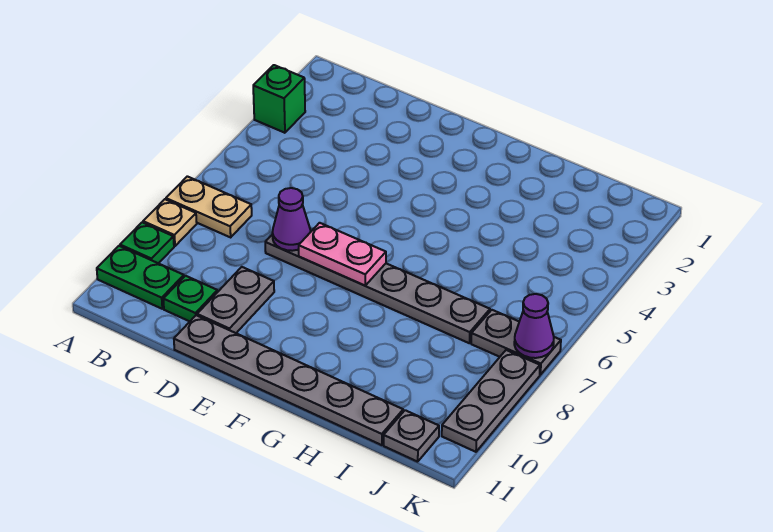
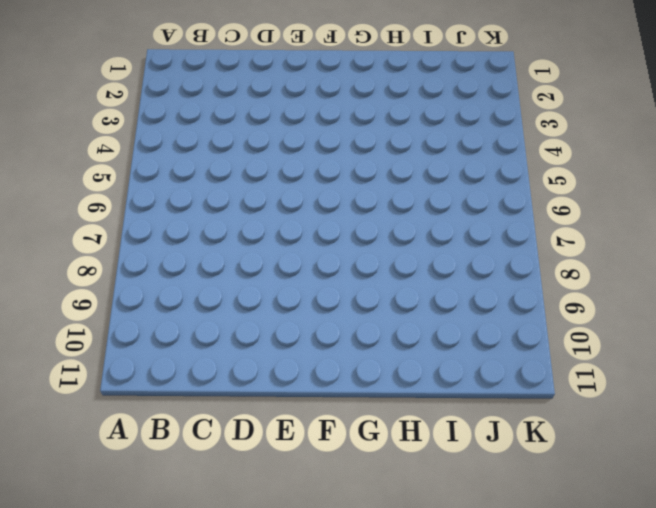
none -> green 1x1 brick [253,65,305,133]
none -> tan 1x2 plate [166,176,252,237]
none -> tan 1x1 plate [143,199,197,246]

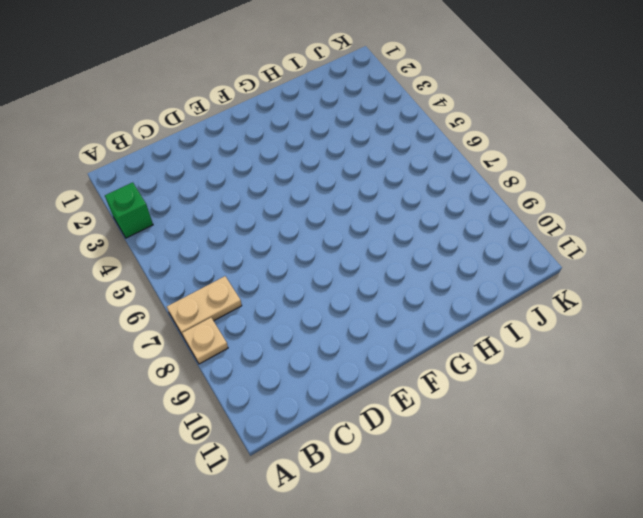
none -> green 1x1 plate [120,222,174,263]
none -> green 1x2 plate [97,246,184,309]
none -> green 1x1 plate [163,276,217,321]

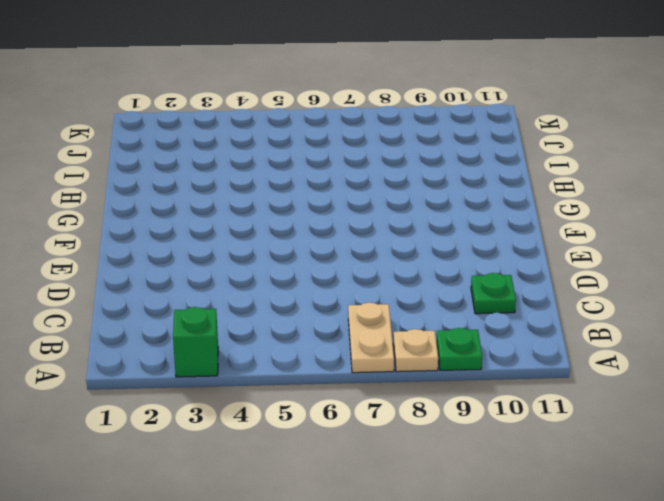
none -> green 1x2 plate [97,246,184,309]
none -> grey 1x6 plate [265,235,490,343]
none -> grey 1x2 plate [197,267,274,333]

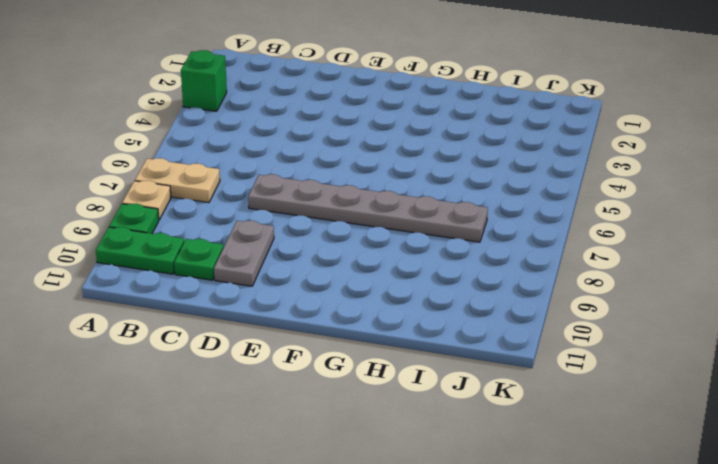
none -> grey 1x6 plate [174,315,403,445]
none -> grey 1x2 plate [471,310,561,375]
none -> grey 1x1 plate [384,410,439,462]

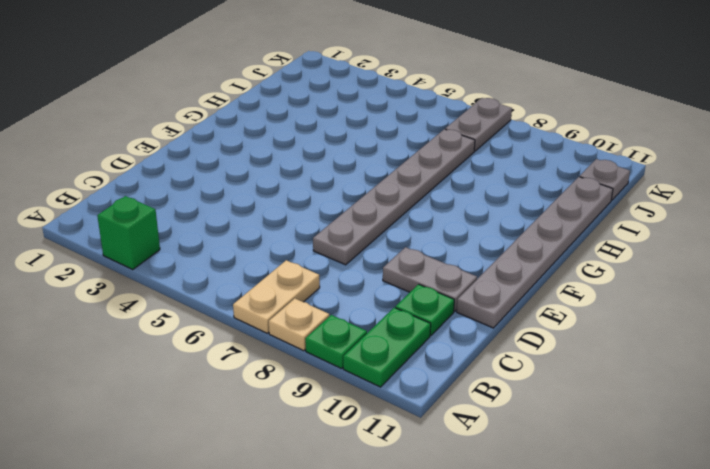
none -> grey 1x3 plate [442,350,540,452]
none -> purple 1x1 cone [272,188,311,251]
none -> pink 1x2 plate [299,223,386,286]

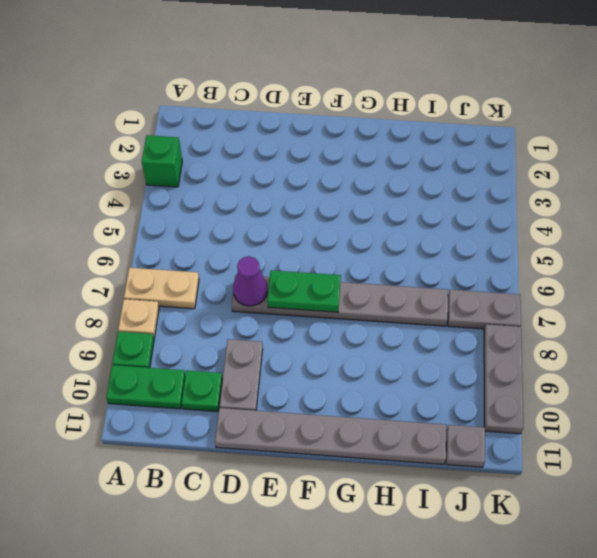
green 1x2 plate [267,270,341,312] -> pink 1x2 plate [299,223,386,286]
none -> purple 1x1 cone [514,294,554,358]

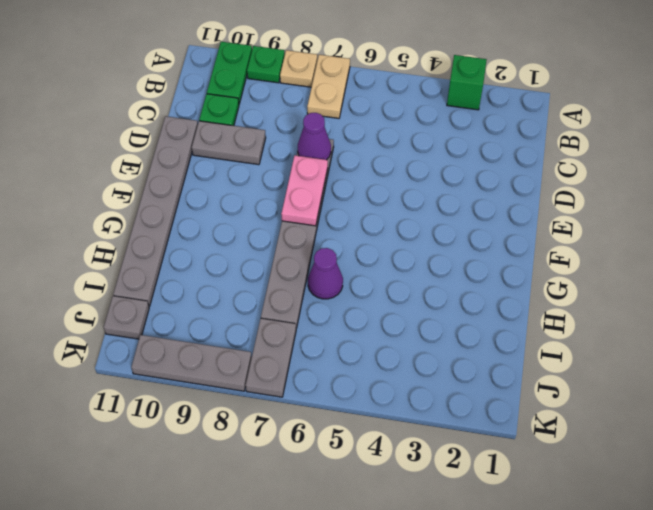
purple 1x1 cone [308,248,343,299] -> purple 1x1 cone moved to [514,294,554,358]

